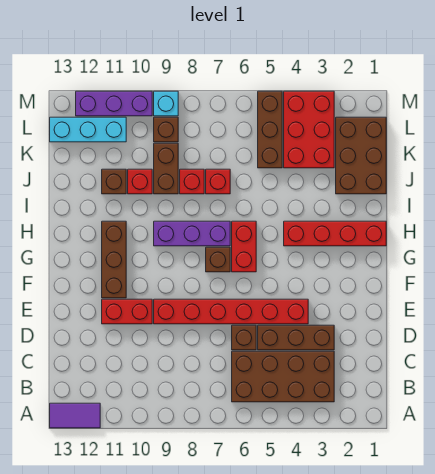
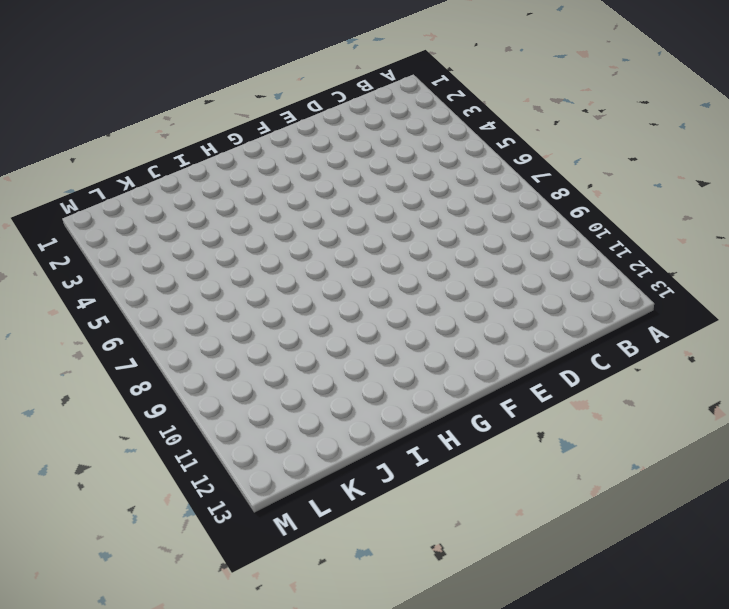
none -> purple 1x2 tile [50,403,100,428]
none -> brown 2x4 brick [232,351,334,402]
none -> brown 1x3 brick [258,325,334,350]

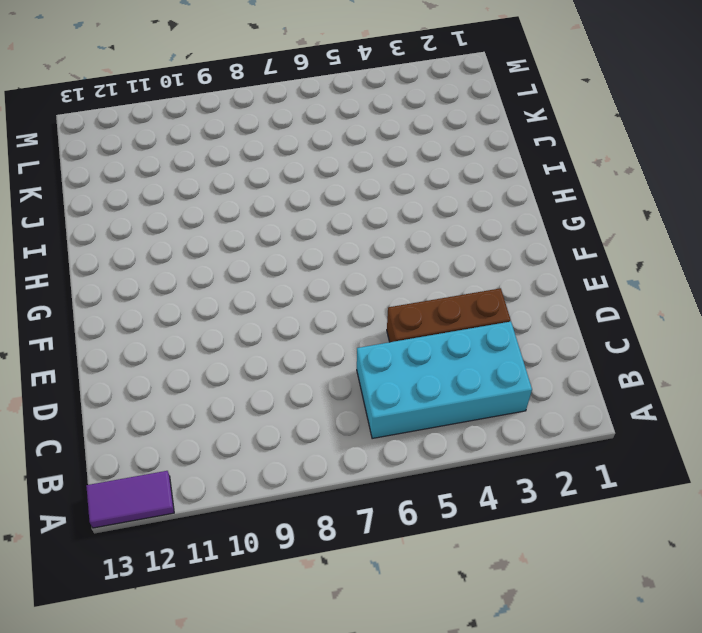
cyan 2x4 brick [357,321,532,439] -> brown 2x4 brick [232,351,334,402]
none -> brown 1x1 brick [232,325,256,350]
none -> red 1x6 brick [154,299,308,324]
none -> red 1x2 brick [102,299,152,324]

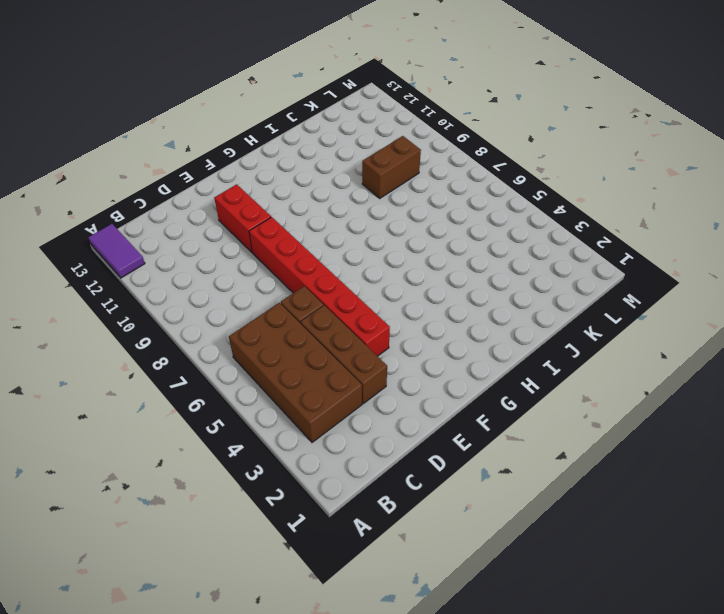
none -> brown 1x3 brick [102,221,126,298]
none -> red 1x2 brick [232,221,256,272]
none -> brown 1x1 brick [206,247,230,272]

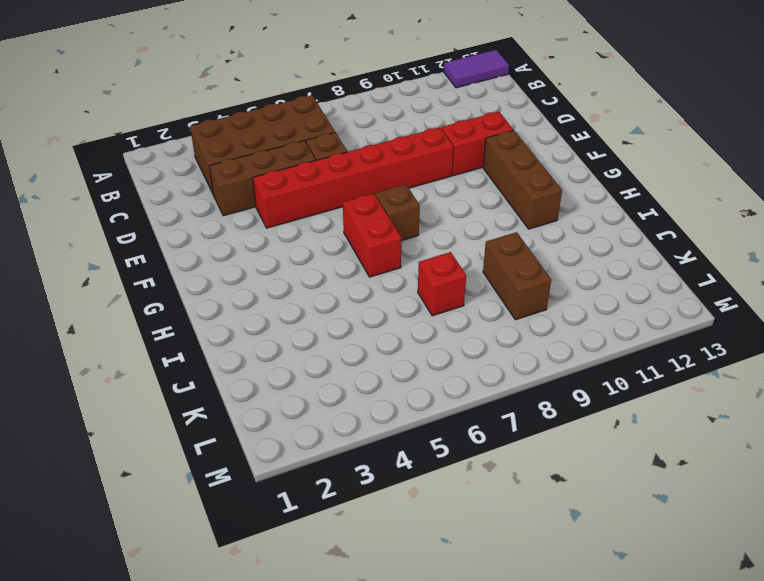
none -> red 1x4 brick [284,221,386,246]
none -> purple 1x3 brick [154,221,230,246]
none -> brown 2x3 brick [336,117,386,194]

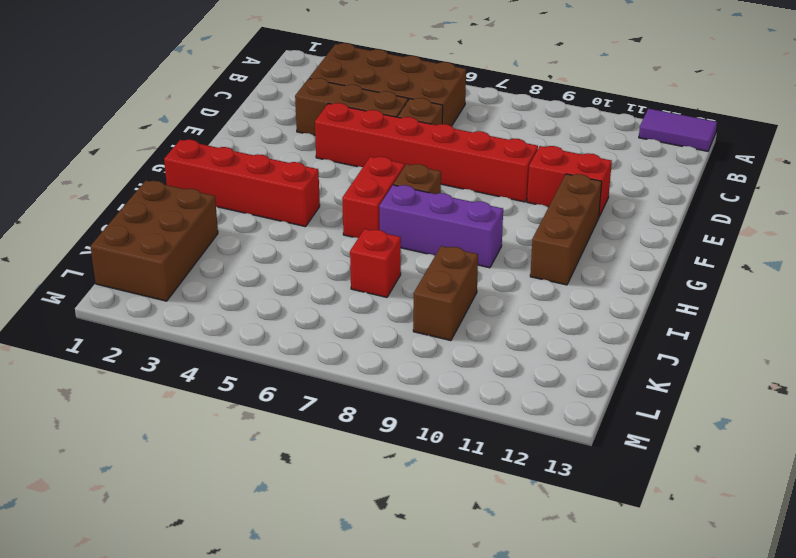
none -> red 1x1 brick [180,169,204,194]
none -> red 1x1 brick [128,169,152,194]
none -> brown 1x1 brick [102,169,126,194]

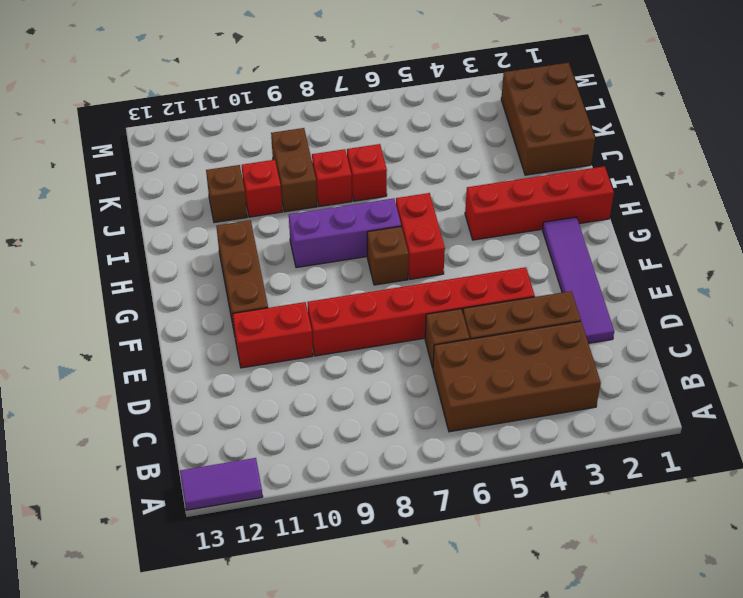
purple 1x4 tile [543,217,614,343] -> none
none -> red 2x3 brick [284,91,334,168]
none -> brown 1x3 brick [258,91,282,168]
none -> brown 1x1 brick [154,117,178,142]

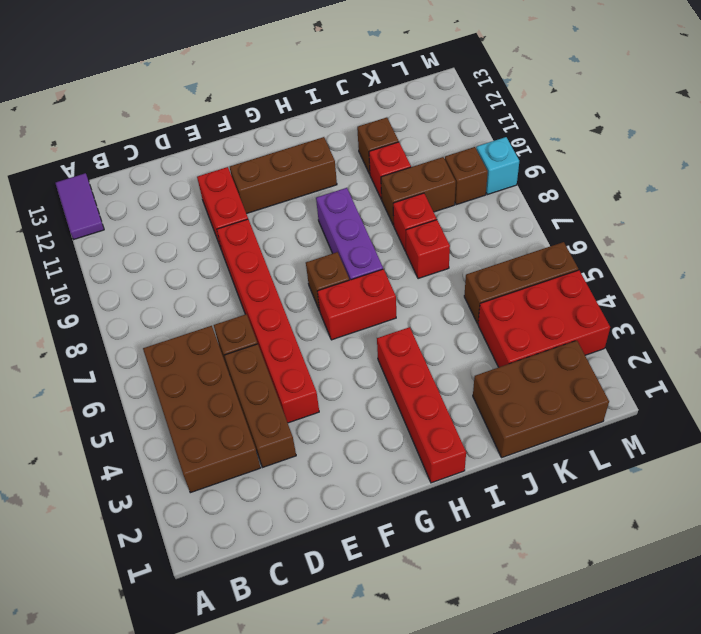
none -> cyan 1x3 brick [50,117,126,142]
none -> purple 1x3 brick [76,91,152,116]

